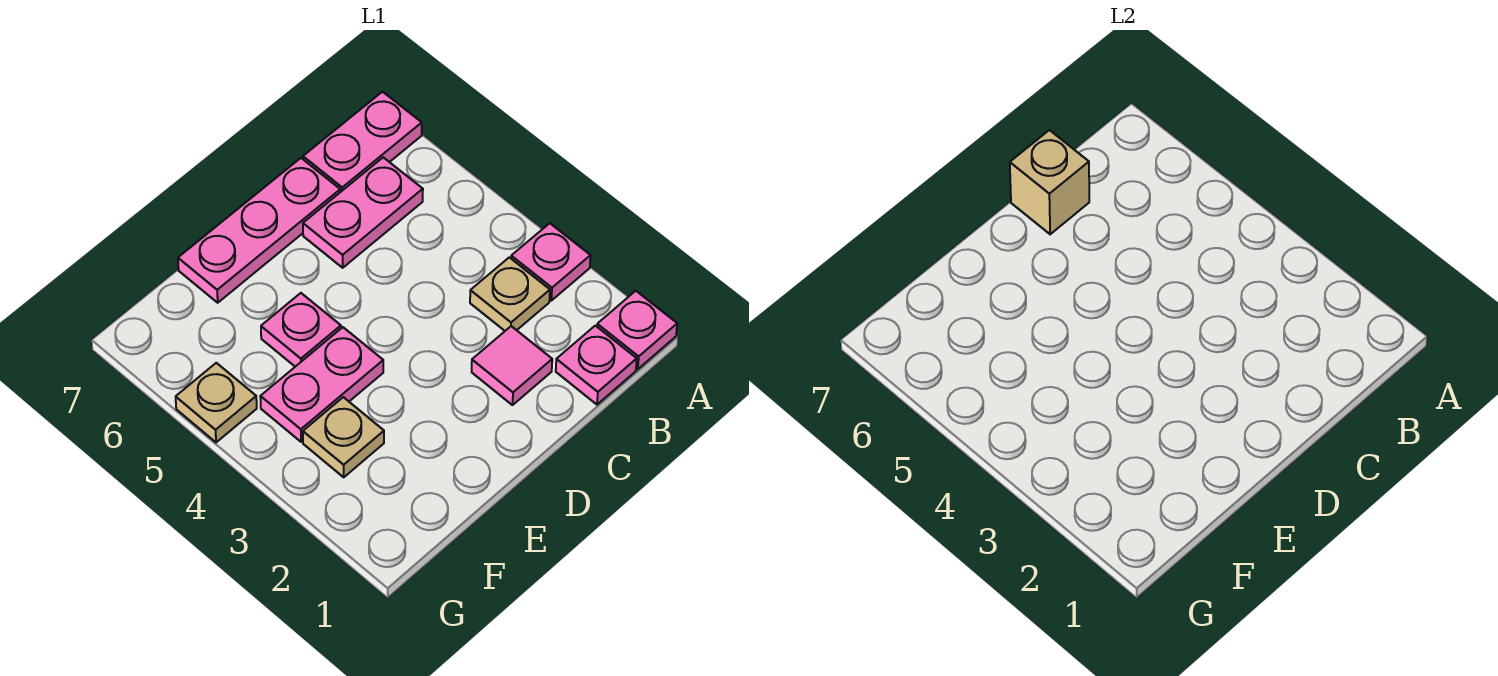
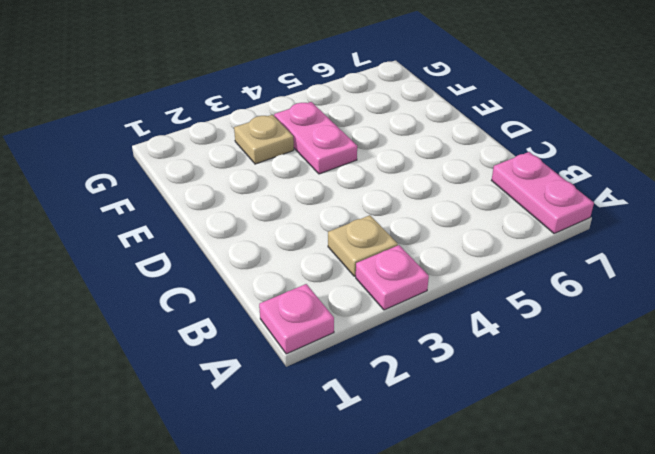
none -> pink 1x1 plate [556,326,637,405]
none -> pink 1x2 plate [303,157,423,268]
none -> pink 1x1 tile [472,326,552,405]

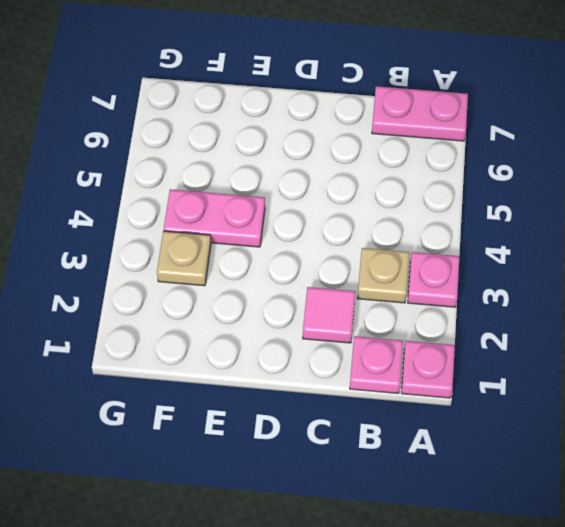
none -> pink 1x2 plate [303,157,423,268]
none -> pink 1x3 plate [178,158,340,303]
none -> pink 1x1 plate [261,293,341,367]

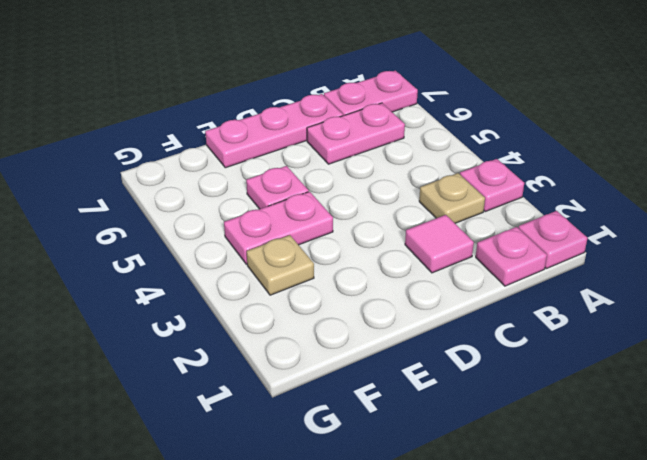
none -> tan 1x1 plate [176,363,257,442]
none -> tan 1x1 brick [1010,130,1089,234]

